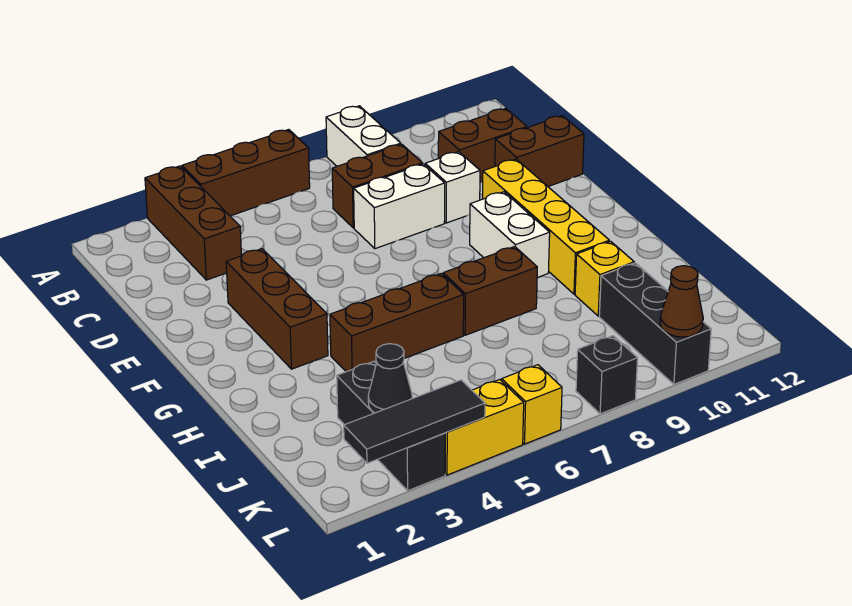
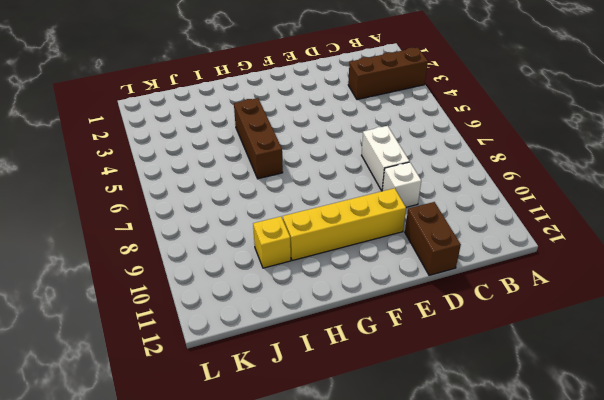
none -> brown 1x3 brick [182,130,310,216]
none -> white 1x2 brick [326,106,401,166]
none -> brown 1x2 brick [332,144,423,228]

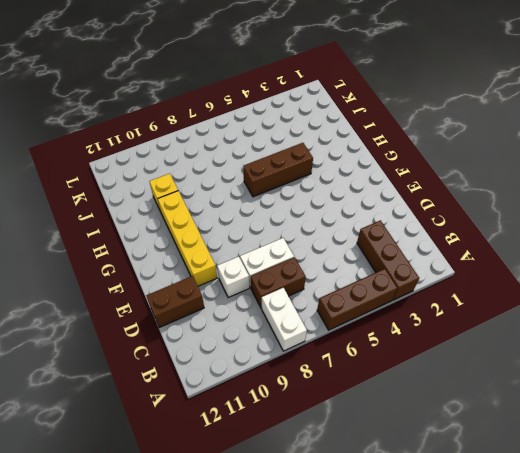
none -> brown 1x2 brick [438,108,527,182]
none -> brown 1x3 brick [226,249,328,369]
none -> white 1x2 brick [470,192,550,278]

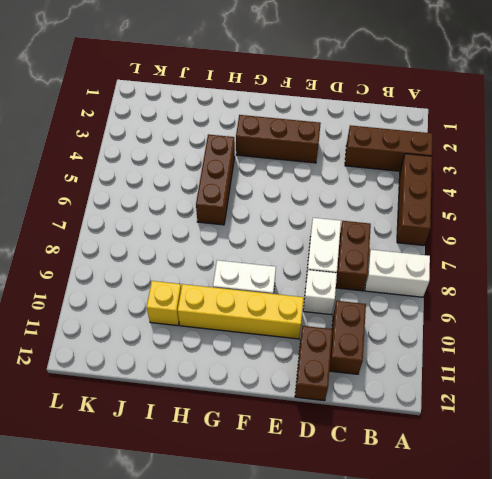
none -> brown 1x2 brick [443,247,537,335]
none -> black 1x3 brick [337,361,445,491]
none -> black 1x3 brick [599,263,711,384]

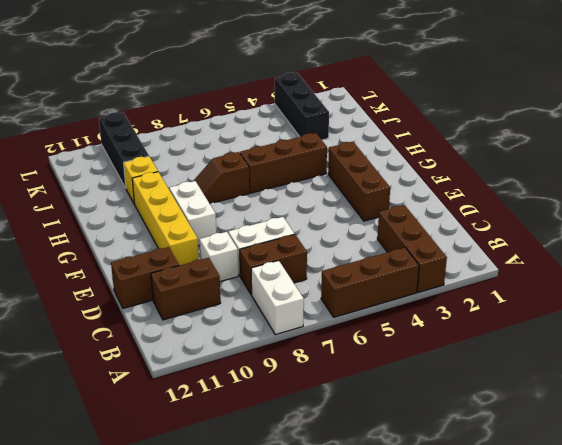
brown 1x2 slope [194,152,249,204] -> brown 1x2 brick [443,247,537,335]
none -> yellow 1x2 brick [445,379,524,475]
none -> yellow 1x1 brick [502,365,562,444]
none -> black 1x1 brick [576,336,638,414]

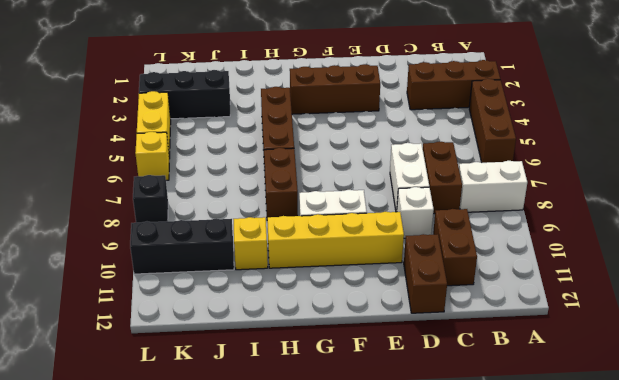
none -> black 1x1 cone [368,344,412,413]
none -> black 1x3 tile [344,380,485,463]
none -> brown 1x1 cone [660,266,703,337]

